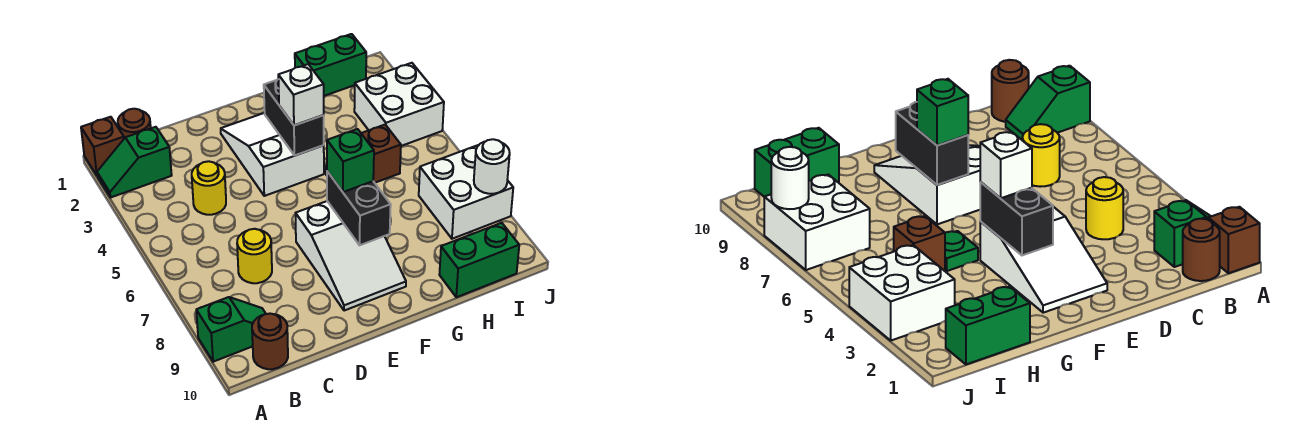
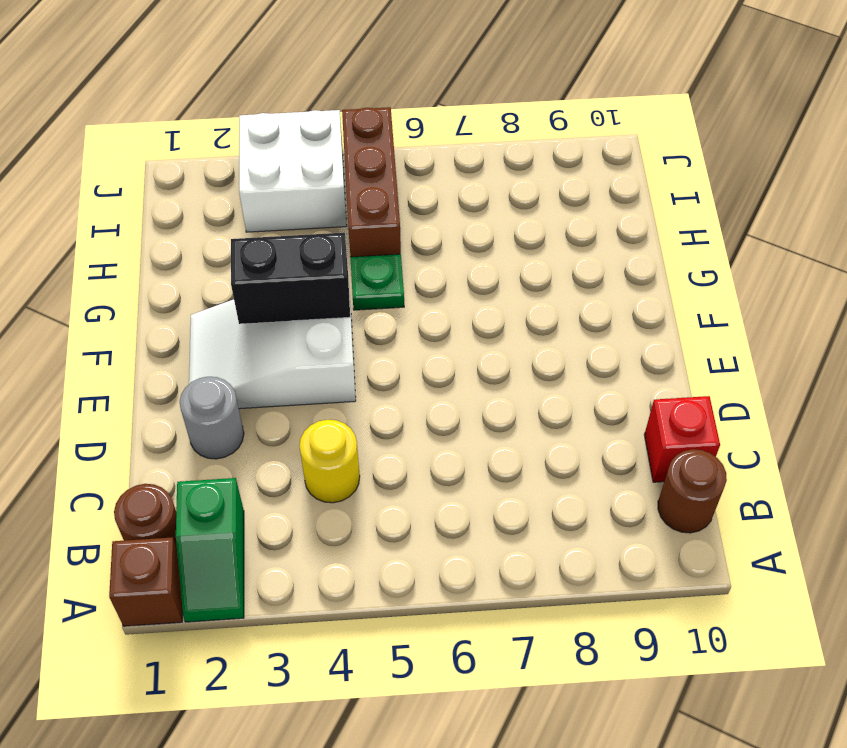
red 1x1 brick [644,396,720,482] -> none
grey 1x1 round brick [180,377,244,459] -> none
brown 1x3 brick [342,107,401,257] -> brown 1x1 brick [361,125,401,183]
none -> green 1x2 slope [196,297,266,362]
none -> yellow 1x1 round brick [237,229,272,283]
none -> white 2x3 slope [296,201,406,311]

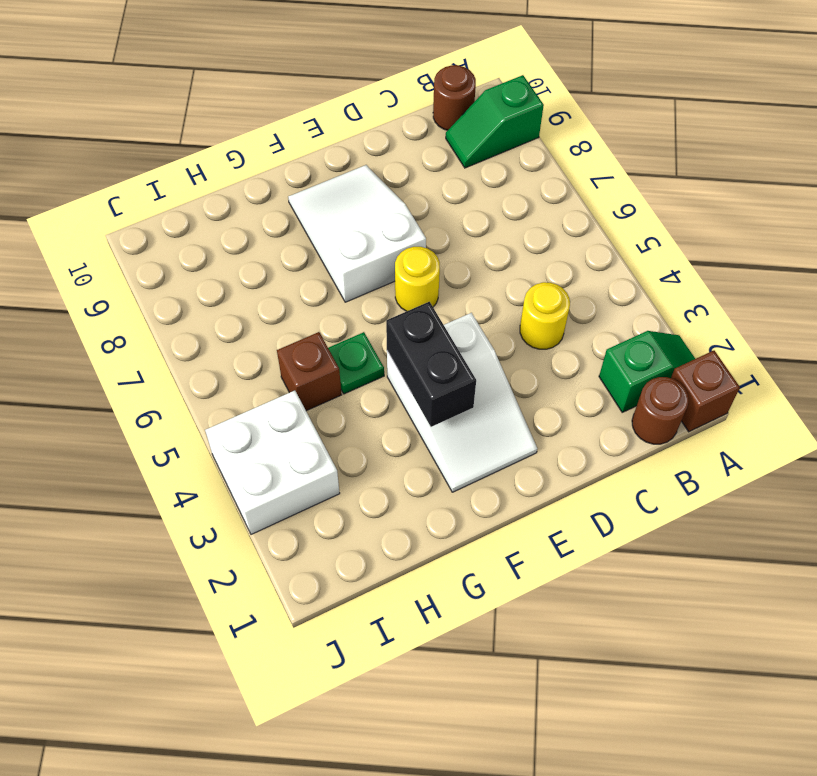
yellow 1x1 round brick [395,247,440,311] -> yellow 1x1 round brick moved to [237,229,272,283]
none -> green 1x2 brick [295,34,366,96]
none -> green 1x2 brick [439,223,519,297]
none -> white 2x2 brick [419,145,513,239]

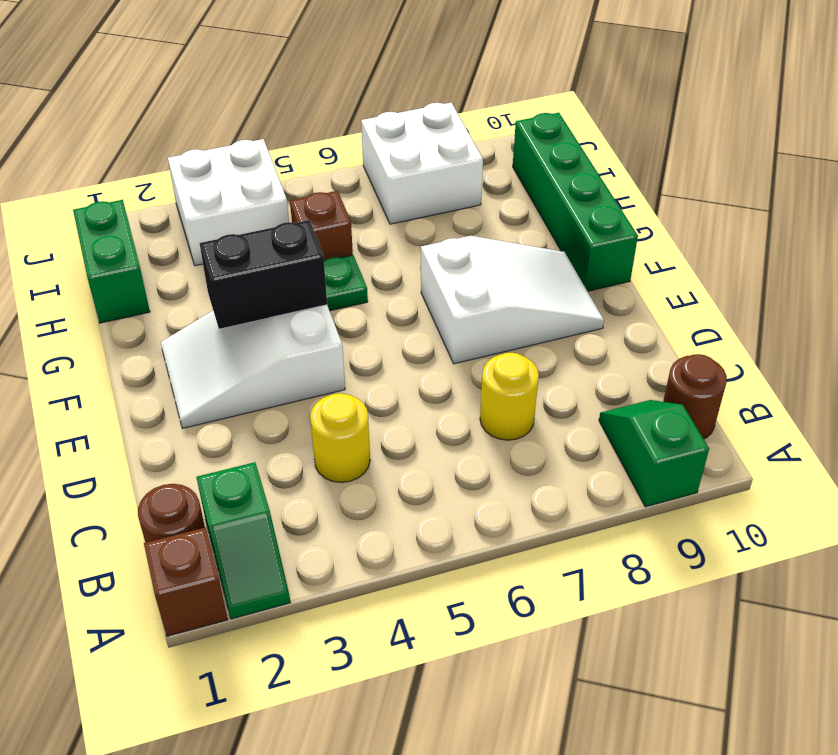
green 1x4 brick [513,113,638,291] -> green 1x2 brick [439,223,519,297]
none -> black 1x2 brick [327,171,391,245]
none -> white 1x1 round brick [474,139,510,194]
none -> white 1x1 brick [278,64,324,125]

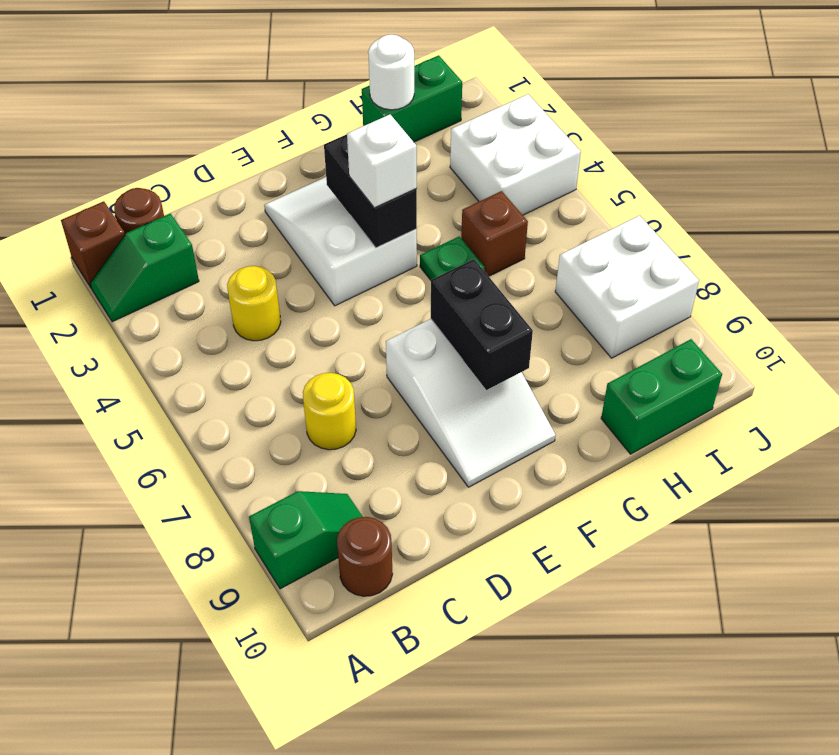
white 1x1 round brick [368,35,414,110] -> white 1x1 round brick moved to [474,139,510,194]
none -> green 1x1 brick [327,129,374,192]

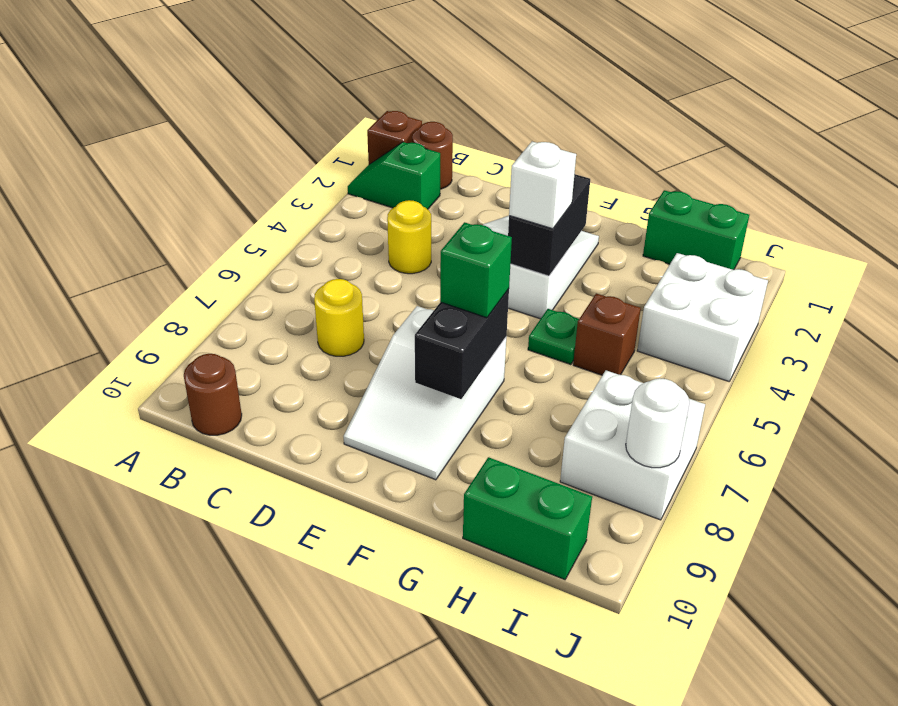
none -> green 1x2 slope [196,297,266,362]

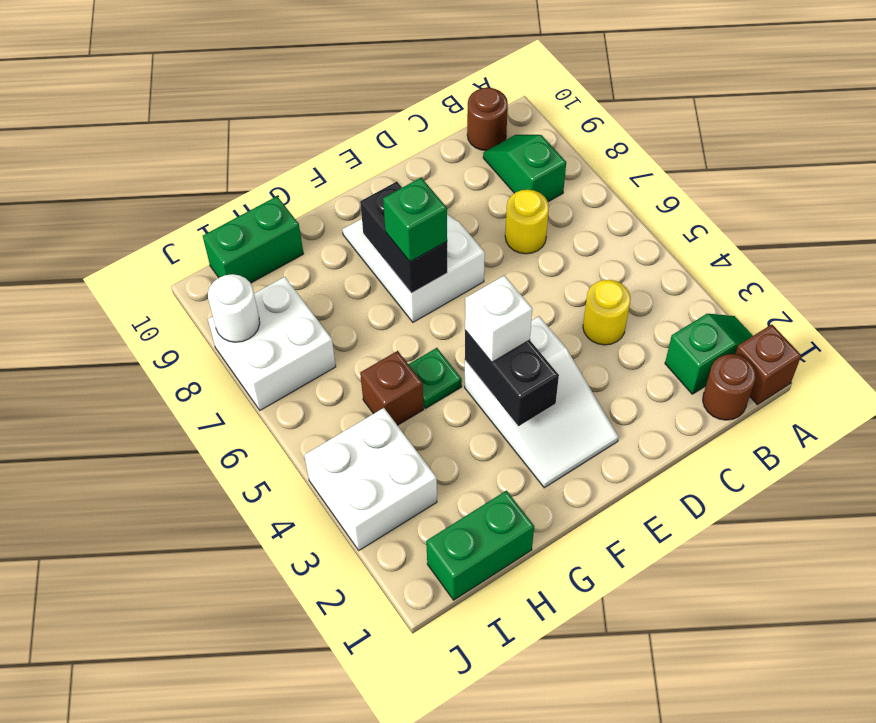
green 1x2 slope [483,135,566,202] -> green 1x2 slope turned to [196,297,266,362]

